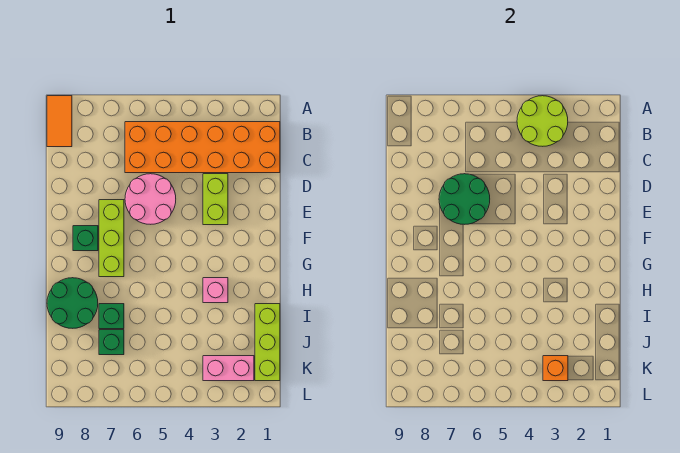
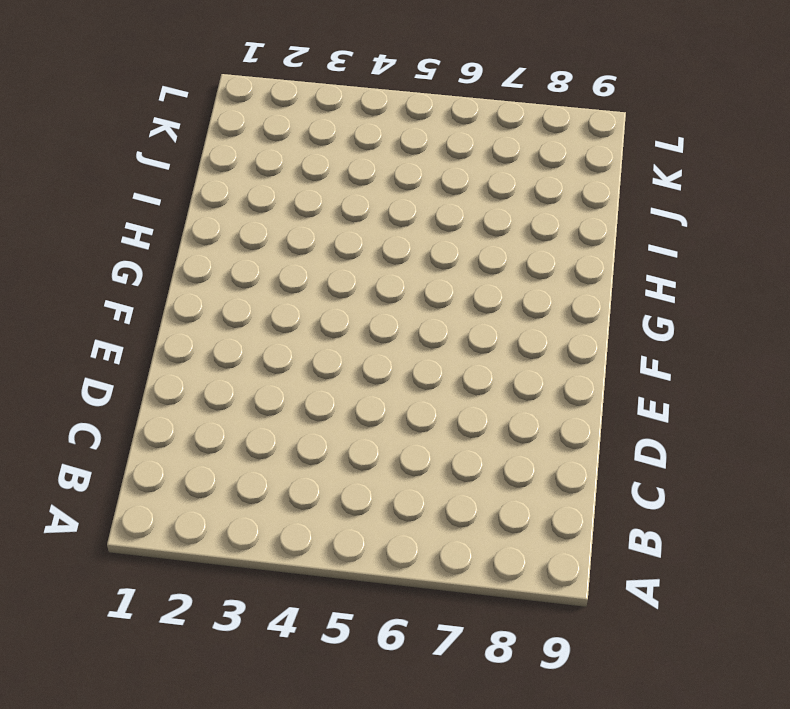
none -> orange 1x2 tile [47,96,72,147]
none -> orange 2x6 brick [125,122,280,173]
none -> lime 1x2 brick [203,174,228,225]

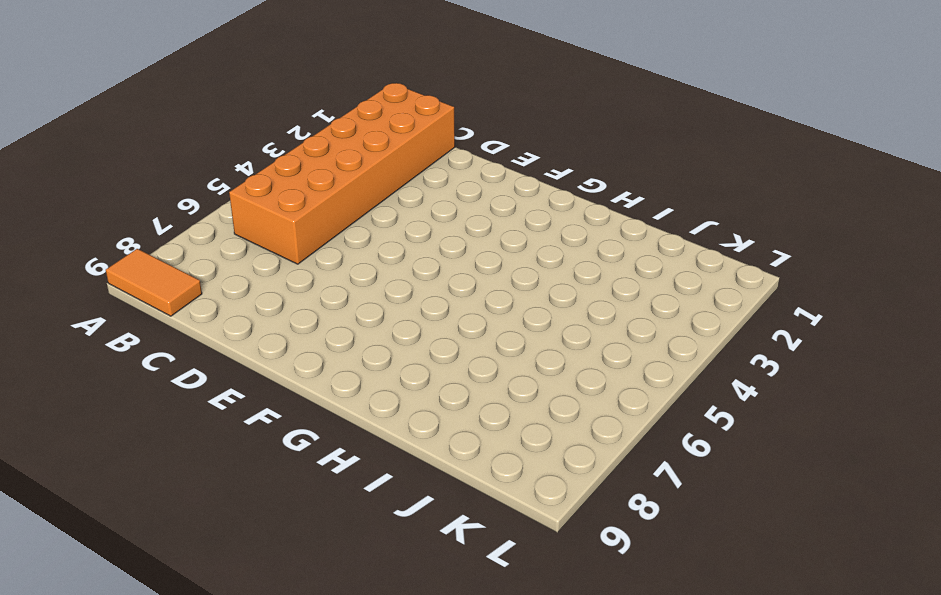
none -> lime 1x2 brick [203,174,228,225]
none -> pink 2x2 round brick [125,174,176,224]
none -> lime 1x3 brick [99,200,124,277]

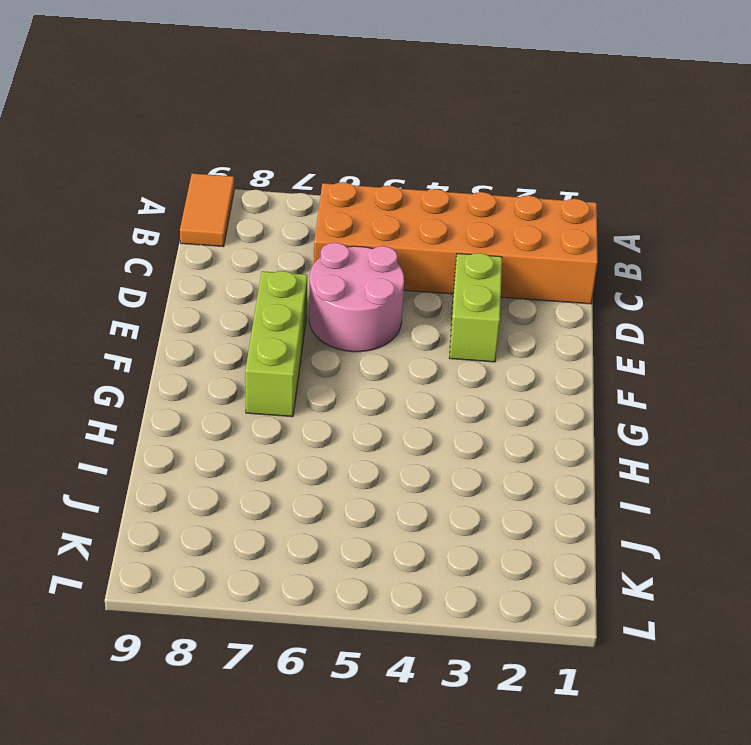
none -> green 1x1 brick [73,226,98,251]
none -> pink 1x1 brick [203,278,228,303]
none -> green 2x2 round brick [47,278,98,328]

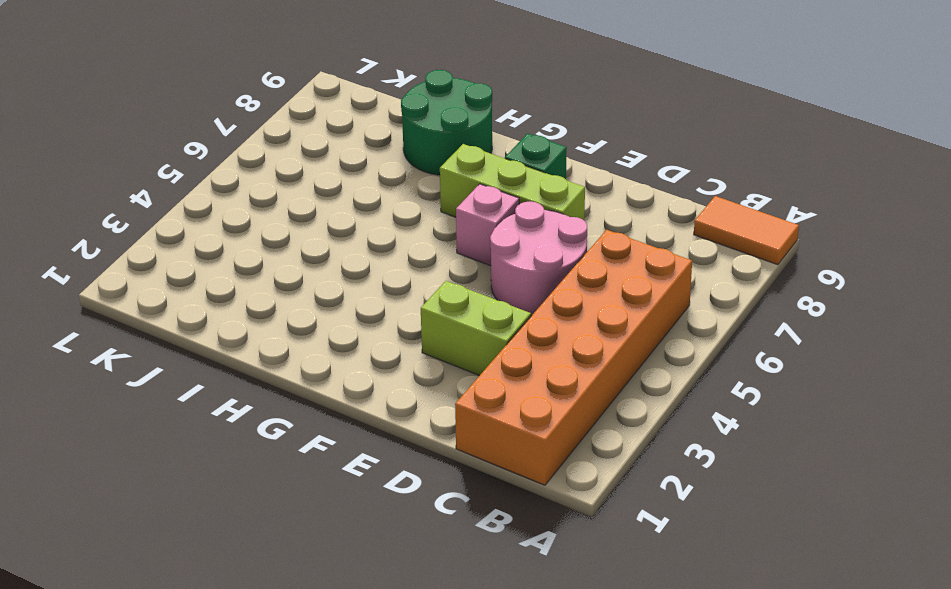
pink 1x1 brick [456,184,519,266] -> pink 1x1 brick moved to [203,278,228,303]
none -> lime 1x3 brick [255,304,280,381]
none -> green 1x1 brick [99,304,124,329]
none -> green 1x1 brick [99,330,124,355]

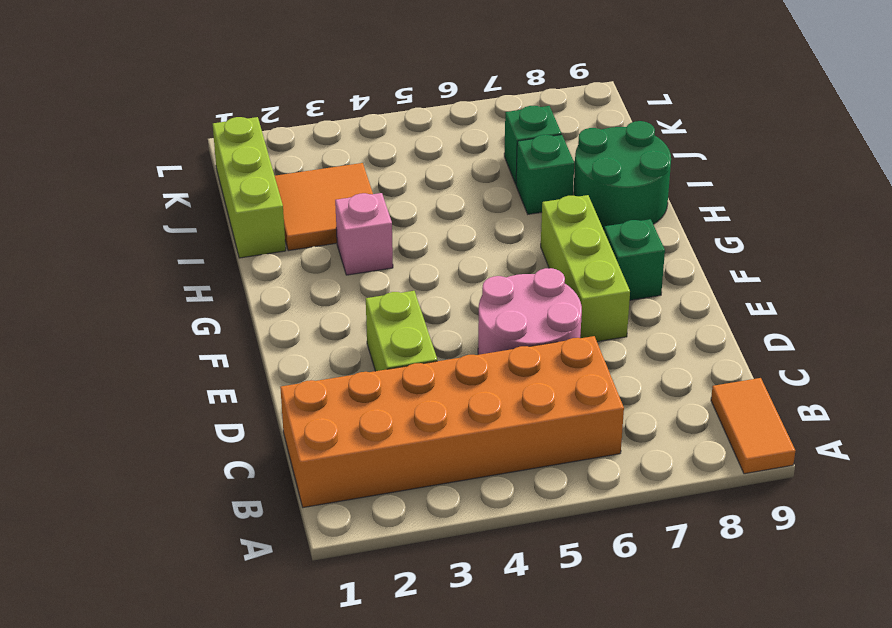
orange 2x2 tile [275,163,373,251] -> none
none -> pink 1x2 brick [203,356,254,381]
none -> lime 2x2 round brick [517,96,568,146]
none -> green 2x2 round brick [439,174,490,224]

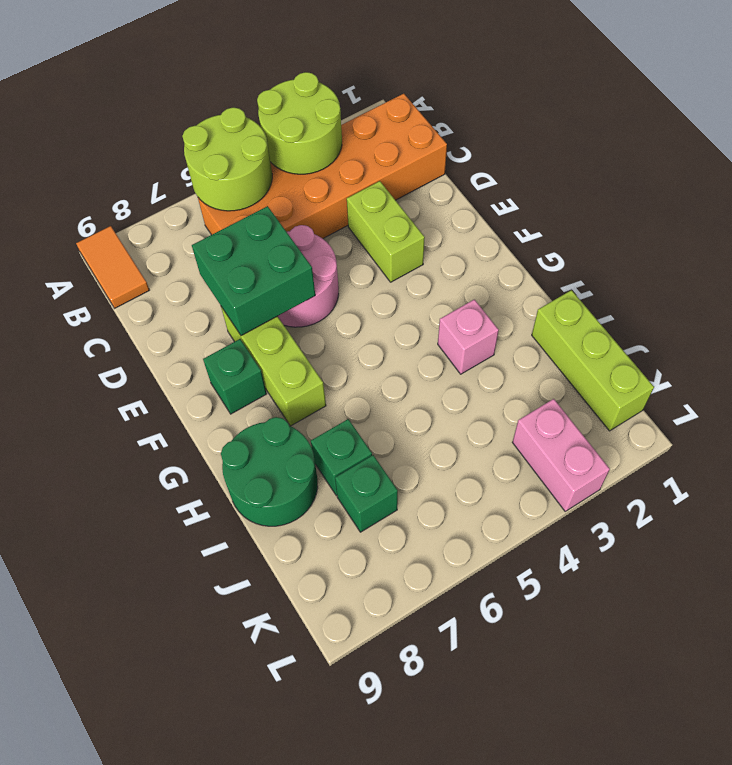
lime 2x2 round brick [182,107,272,211] -> none
green 2x2 brick [192,206,315,336] -> green 2x2 round brick [439,174,490,224]
pink 1x2 brick [512,399,610,511] -> pink 1x2 brick turned to [203,356,254,381]
none -> orange 1x1 brick [543,356,568,381]

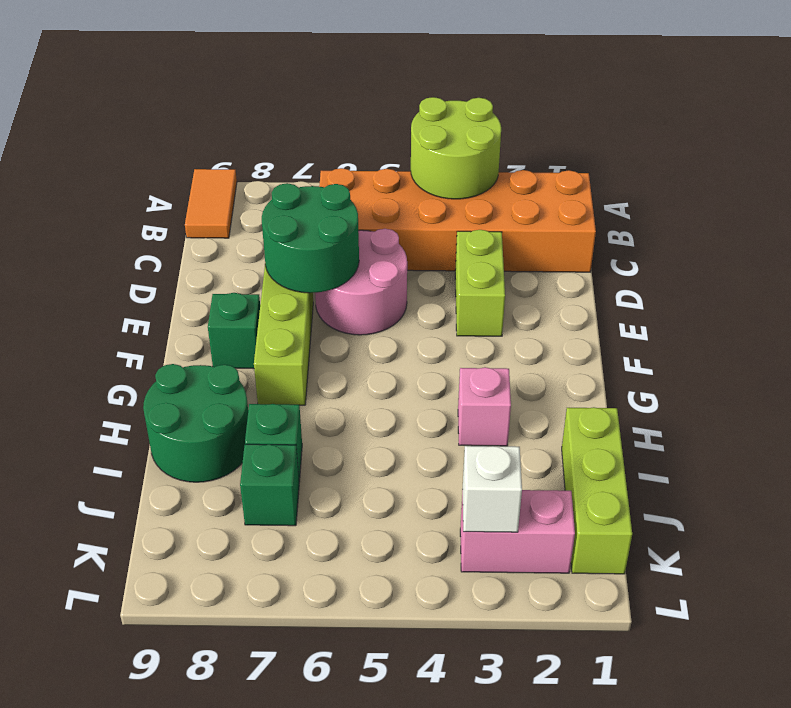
white 1x1 brick [462,446,522,532] -> orange 1x1 brick [543,356,568,381]

